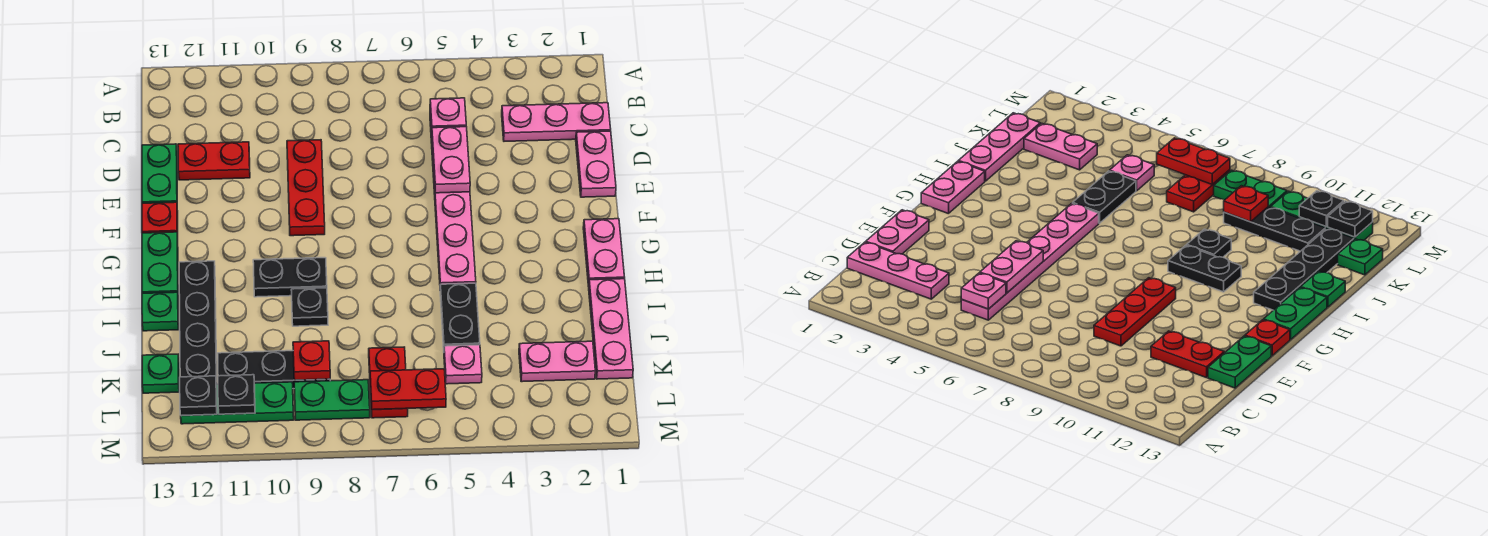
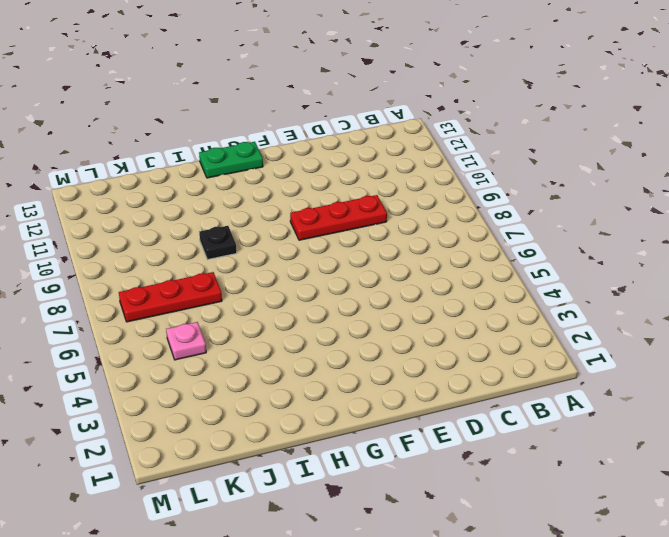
red 1x3 plate [119,272,222,322] -> red 1x2 plate [369,347,408,418]
none -> pink 1x3 plate [502,103,611,141]
none -> pink 1x6 plate [430,115,476,285]
none -> pink 1x2 plate [576,131,616,197]

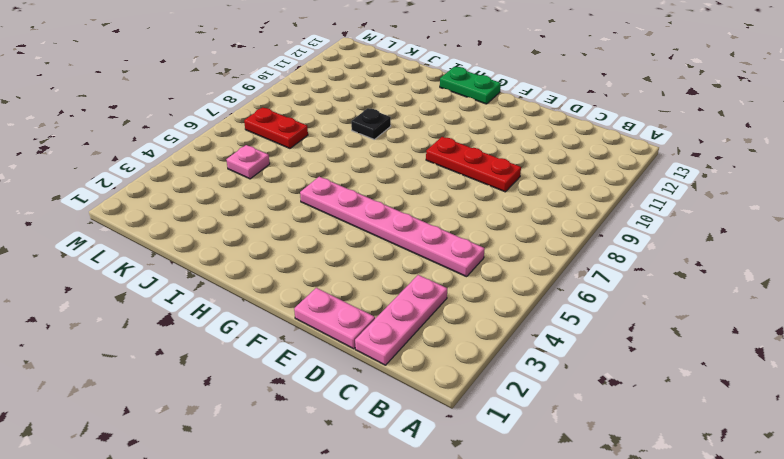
none -> red 1x2 plate [178,142,250,180]
none -> green 1x2 plate [142,144,177,203]
none -> red 1x1 plate [142,202,178,235]

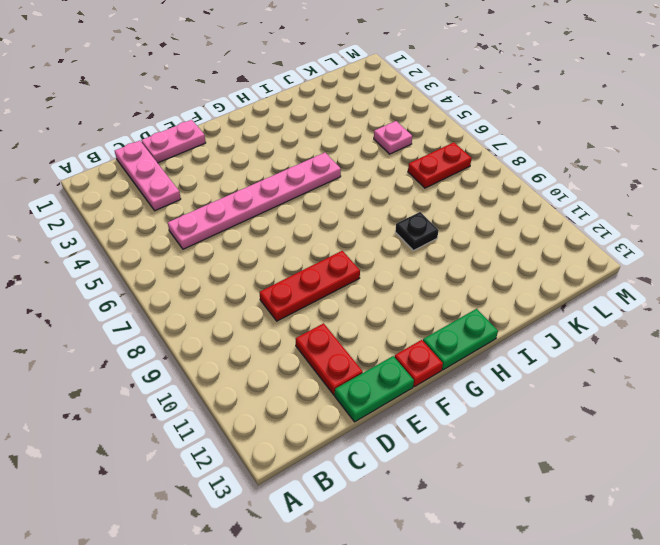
none -> pink 1x2 plate [583,219,624,286]
none -> black 1x2 plate [253,258,327,297]
none -> black 1x4 plate [179,261,217,384]

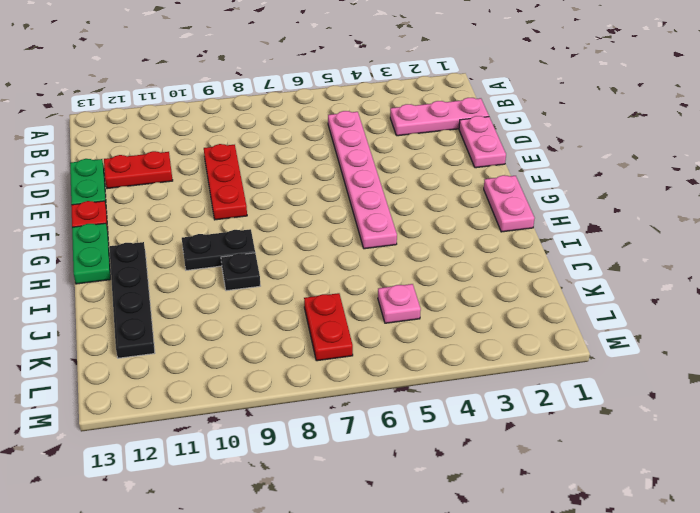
none -> pink 1x3 plate [589,279,633,379]
none -> black 1x2 plate [440,283,480,347]
none -> green 1x1 plate [142,292,179,331]

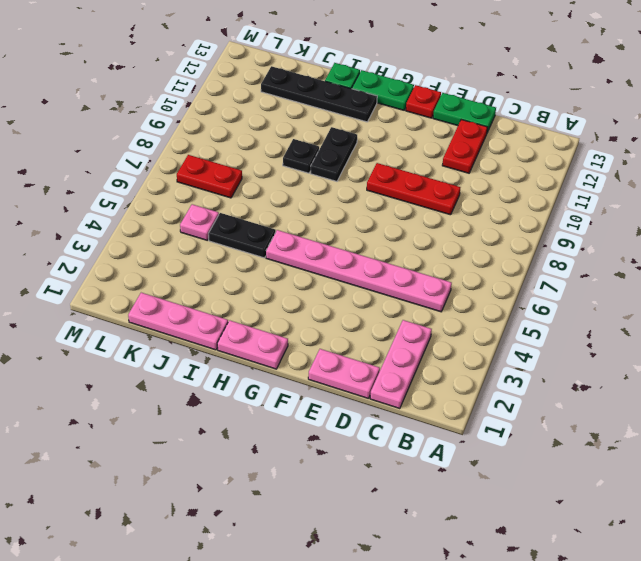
none -> pink 1x2 plate [519,341,595,382]
none -> black 1x3 plate [218,351,330,389]
none -> green 1x1 plate [142,354,179,393]

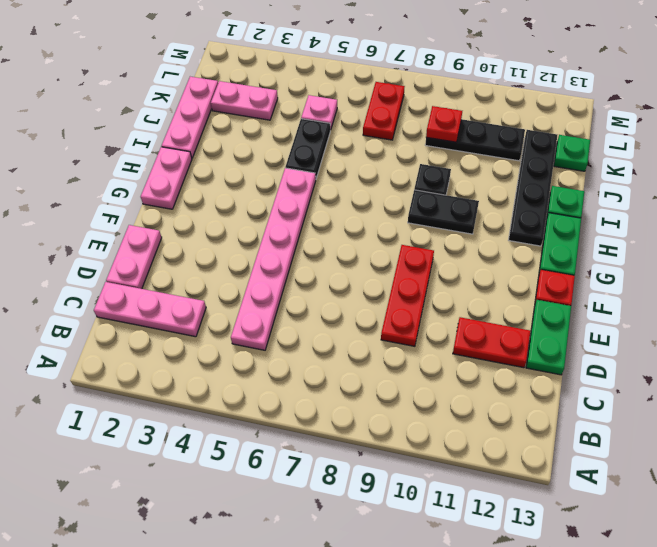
none -> green 1x2 plate [294,380,370,420]
none -> green 1x3 plate [181,382,294,424]
none -> pink 1x1 plate [430,98,466,131]

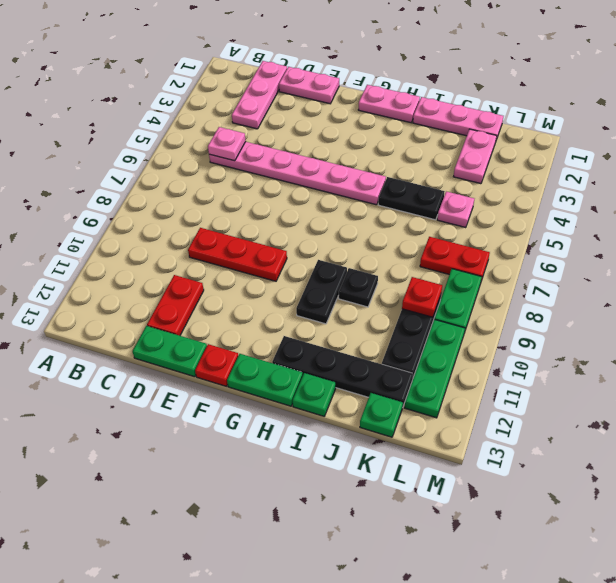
none -> pink 1x2 plate [432,127,470,193]
none -> red 1x2 plate [370,369,446,410]
none -> black 1x1 plate [218,375,255,414]

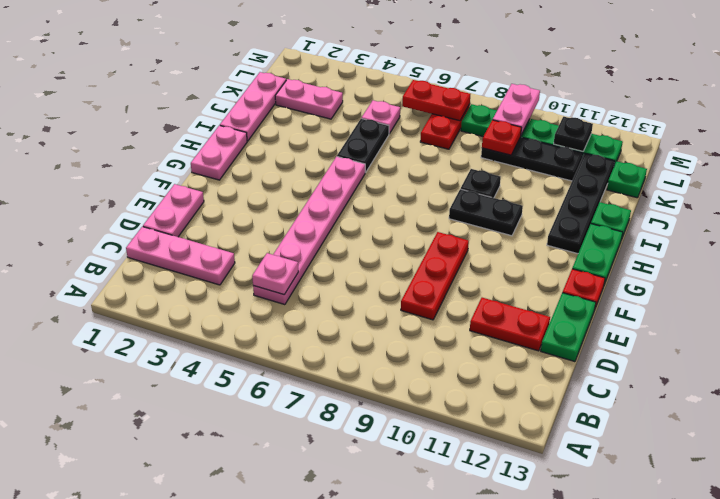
pink 1x2 plate [493,84,540,135] -> pink 1x2 plate moved to [432,127,470,193]
none -> black 1x1 plate [180,376,217,416]

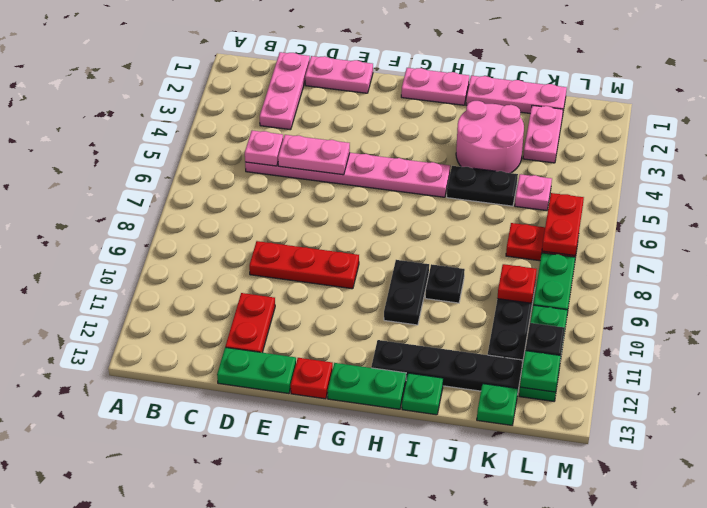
pink 2x2 round brick [456,101,524,173] -> none
green 1x1 plate [520,351,561,392] -> black 1x1 plate [180,376,217,416]

